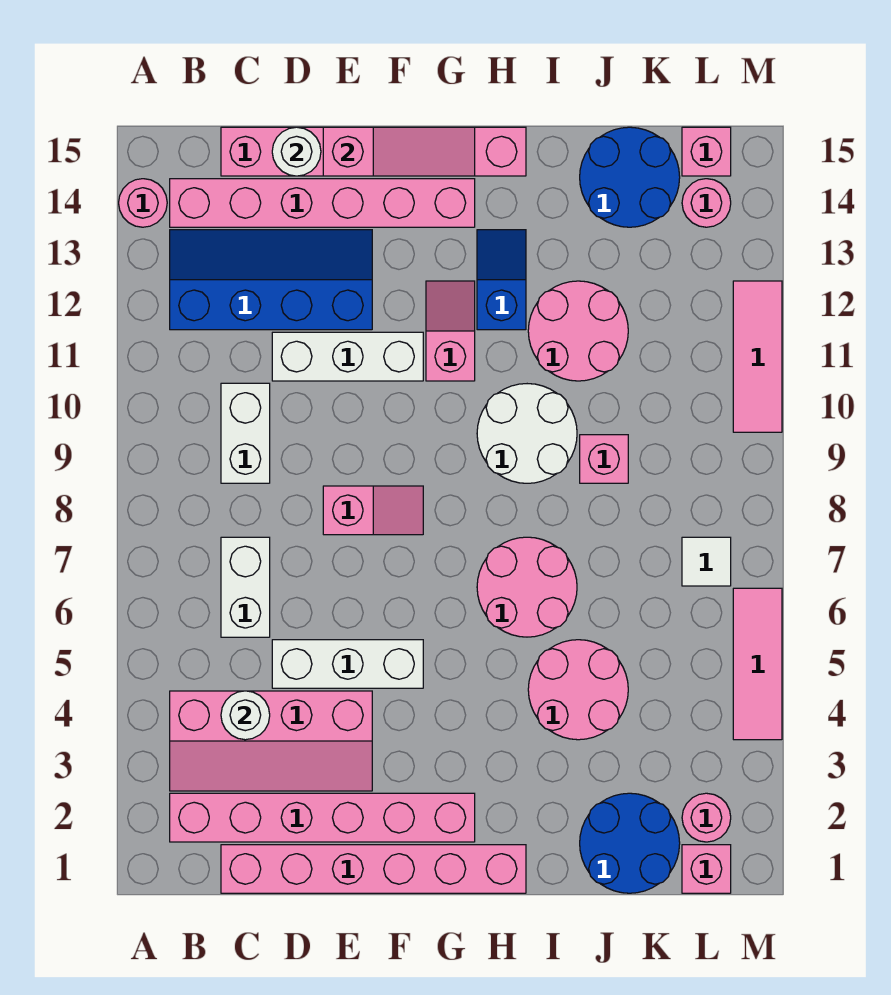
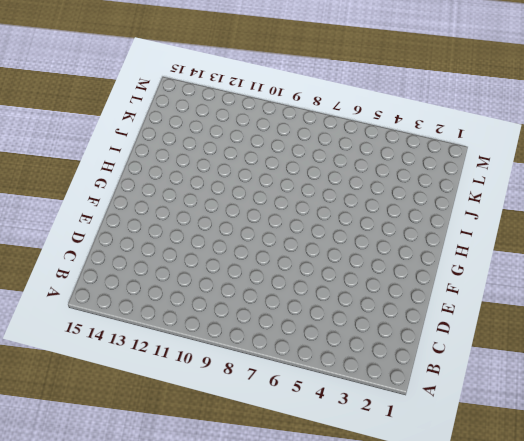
none -> pink 1x1 round brick [119,179,167,227]
none -> pink 1x6 brick [170,793,475,842]
none -> pink 2x4 slope [170,691,372,791]
none -> blue 2x4 slope [170,230,372,330]

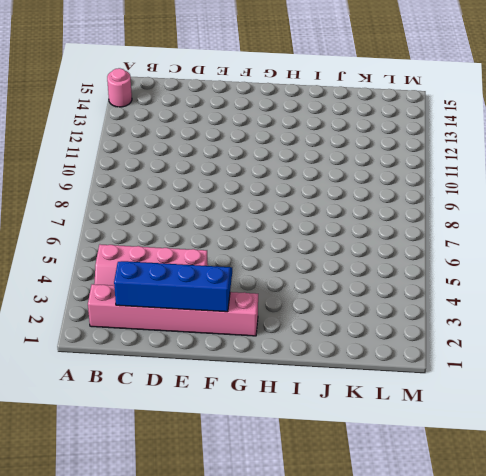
blue 2x4 slope [114,261,232,312] -> blue 2x4 slope moved to [170,230,372,330]
none -> pink 1x6 brick [170,179,475,227]
none -> pink 1x6 brick [221,845,526,893]
none -> white 1x2 brick [221,537,270,637]
none -> white 1x2 brick [221,383,270,483]

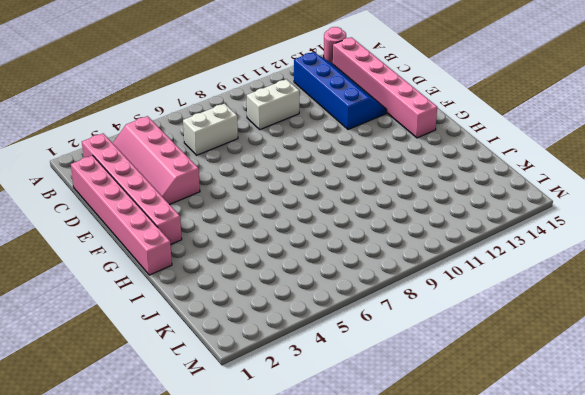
none -> pink 1x6 brick [221,127,526,176]
none -> white 1x3 brick [272,640,423,688]
none -> white 1x3 brick [272,332,423,381]
none -> pink 1x2 slope [323,486,423,535]

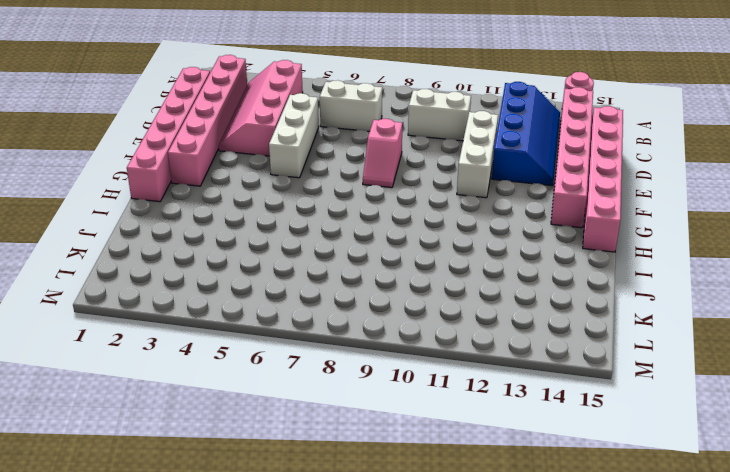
none -> pink 1x2 slope [426,281,475,381]
none -> pink 2x2 round brick [477,537,577,637]
none -> white 2x2 round brick [477,384,577,483]
none -> blue 1x2 slope [477,230,526,330]

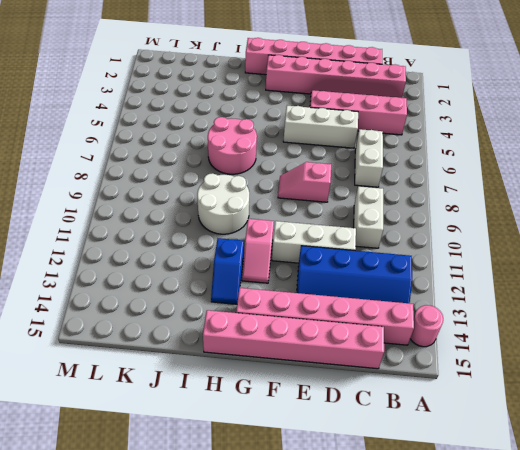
none -> pink 2x2 round brick [528,640,628,740]
none -> pink 2x2 round brick [528,281,628,381]
none -> blue 2x2 round brick [580,793,680,893]
none -> pink 1x1 brick [580,435,628,483]

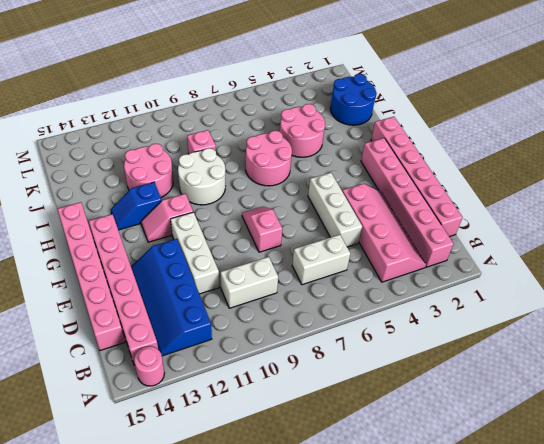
none -> blue 2x2 round brick [580,127,680,227]
none -> pink 1x1 brick [682,845,731,893]
none -> pink 1x1 round brick [682,793,731,842]
none -> white 1x1 tile [682,537,731,586]

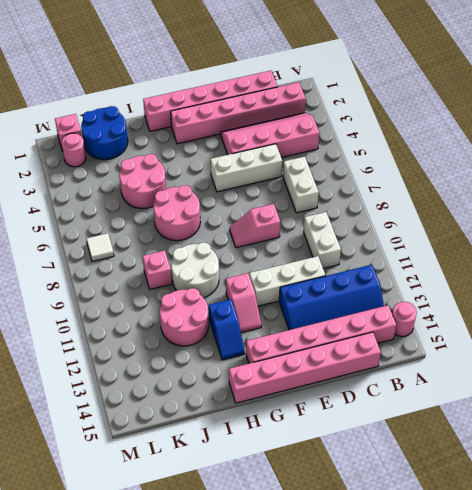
none -> blue 2x2 round brick [580,127,680,227]
none -> pink 1x1 round brick [682,179,731,227]
none -> pink 1x1 brick [682,127,731,176]
none -> pink 1x3 tile [733,588,782,740]

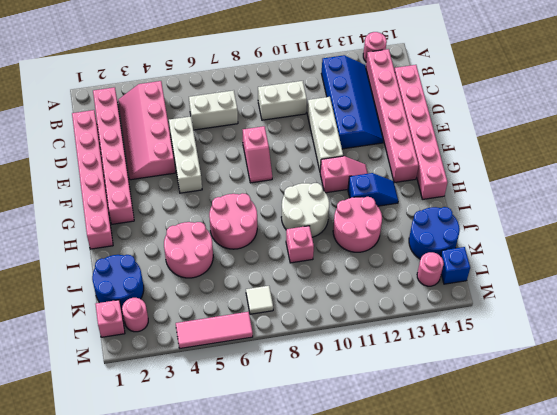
blue 1x1 brick [441,247,470,284] -> pink 1x1 brick [682,127,731,176]
none -> pink 1x3 tile [733,281,782,432]
none -> white 1x1 round brick [221,691,270,740]
none -> white 1x1 round brick [272,127,321,176]
none -> pink 1x3 slope [323,127,475,176]

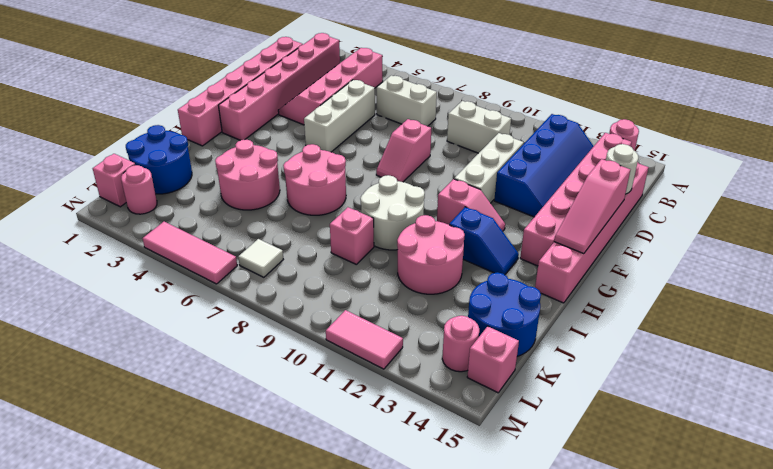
pink 1x2 tile [326,310,403,369] -> pink 1x3 tile [733,281,782,432]
none -> white 1x1 round brick [221,691,270,740]

